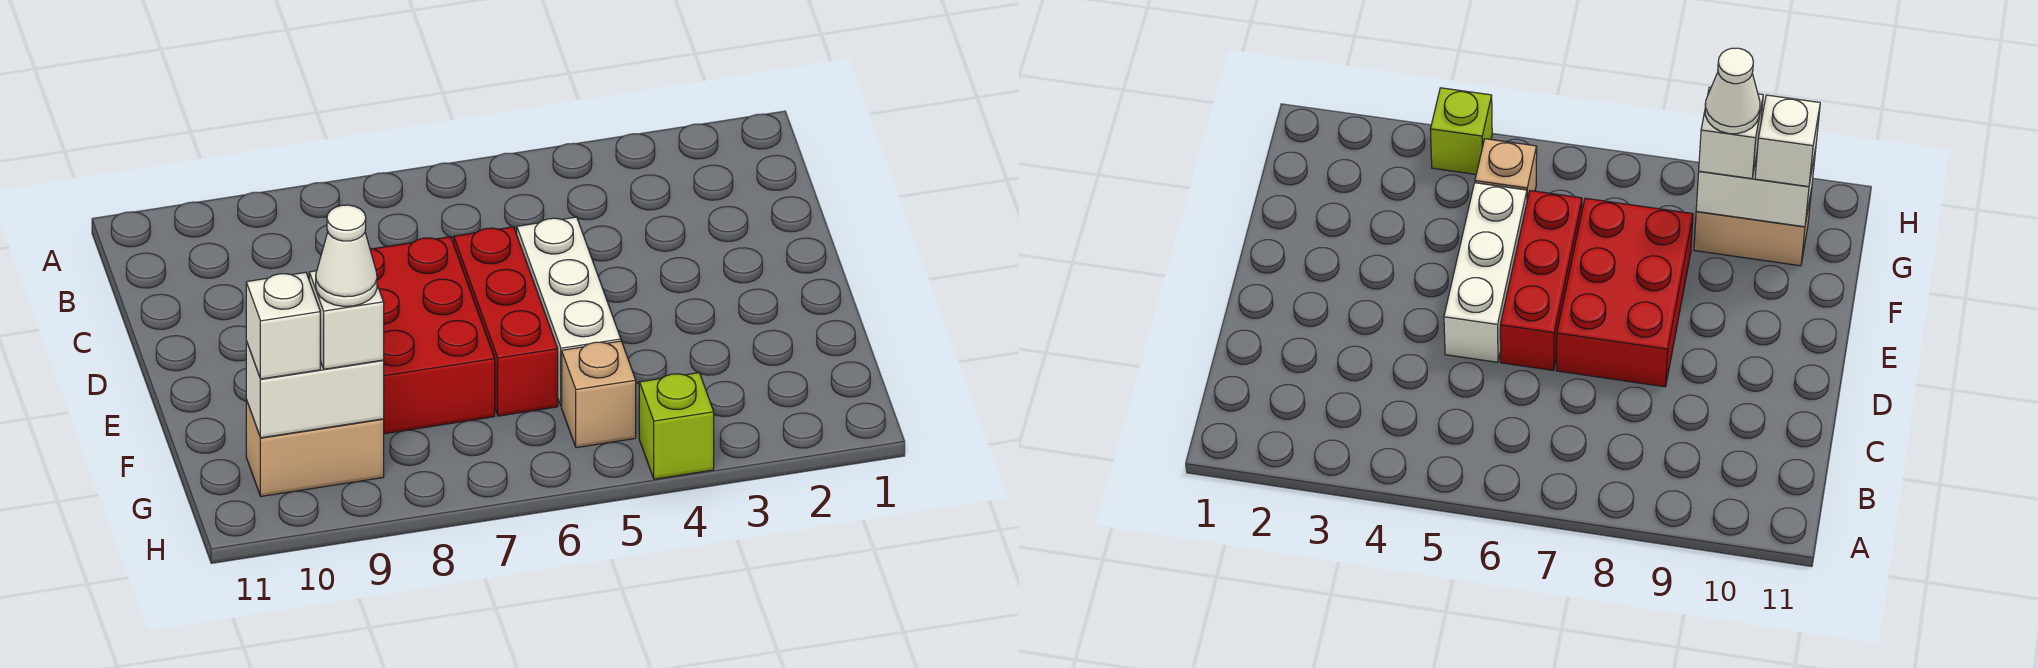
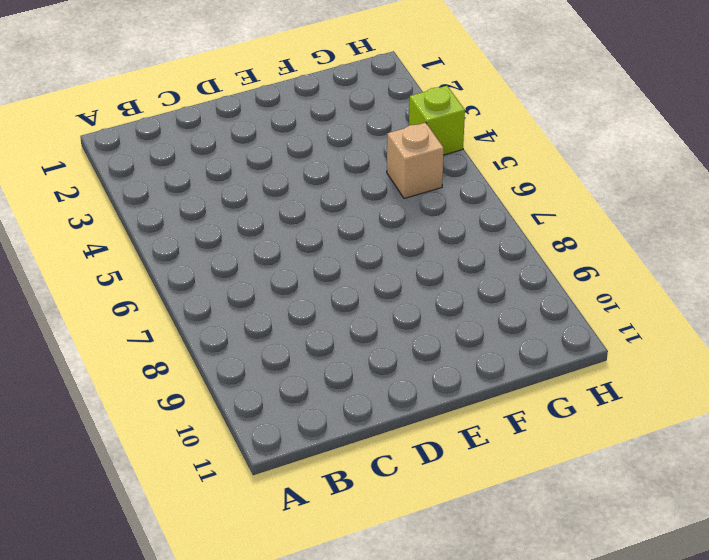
none -> white 1x3 brick [517,217,621,406]
none -> red 1x3 brick [454,227,558,416]

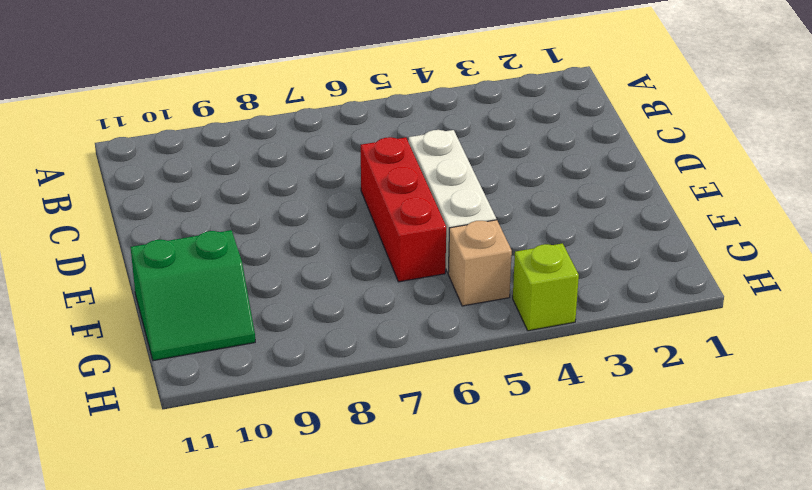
green 2x2 slope [131,230,255,361] -> tan 1x2 brick [246,400,384,496]
none -> red 2x3 brick [370,237,495,434]
none -> white 1x2 brick [246,341,384,438]

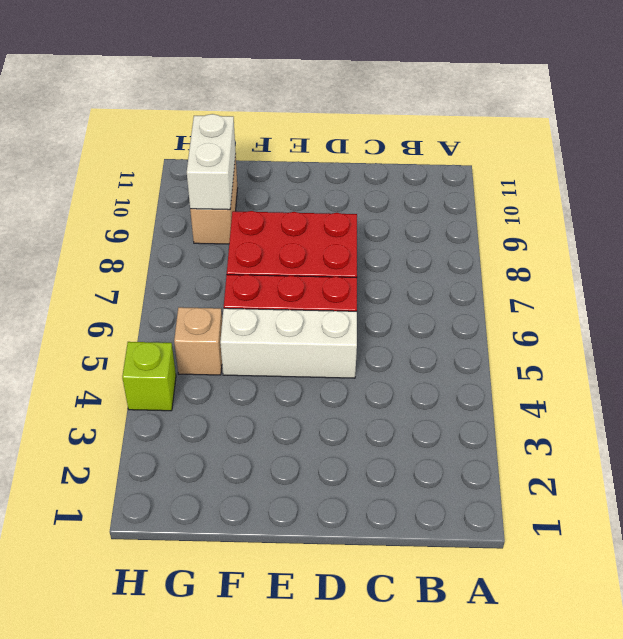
none -> white 1x1 brick [309,271,384,369]
none -> white 1x1 brick [246,272,320,379]

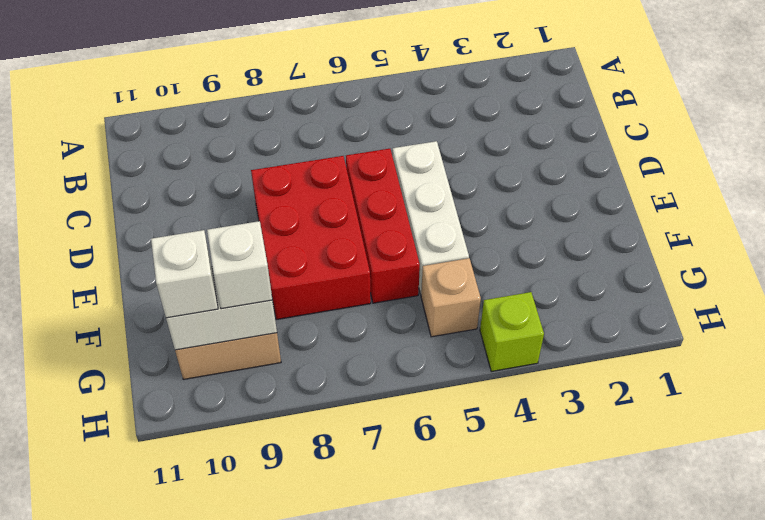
none -> white 1x1 cone [316,205,377,306]

